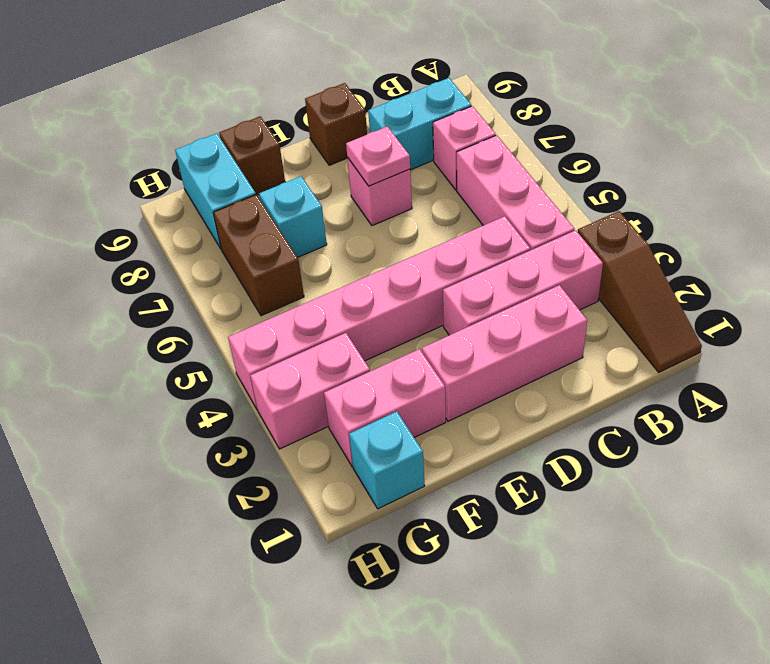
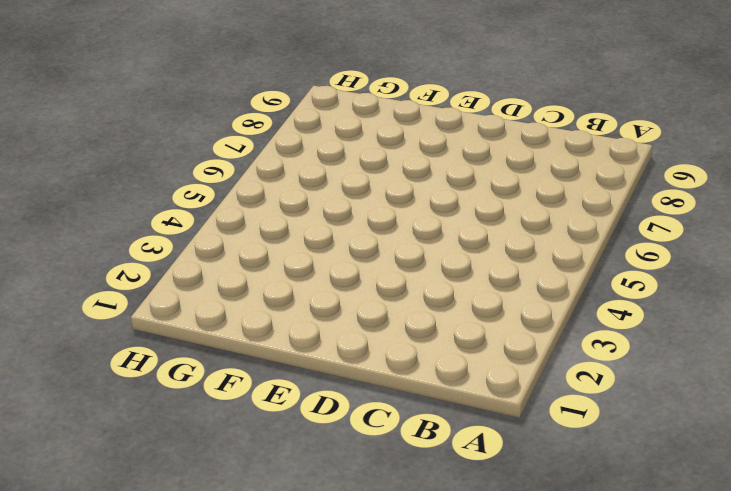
none -> brown 1x3 slope [578,211,702,372]
none -> pink 1x3 brick [443,230,603,335]
none -> pink 1x3 brick [457,135,574,250]

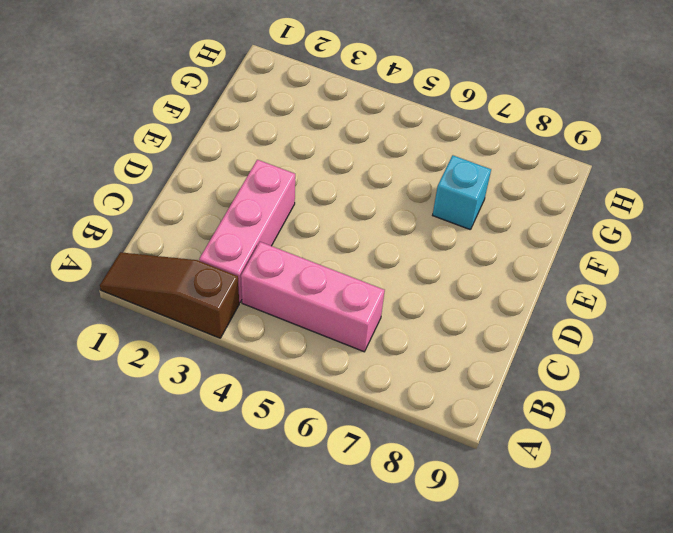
none -> pink 1x1 brick [433,106,496,190]
none -> cyan 1x2 brick [368,78,471,170]
none -> pink 1x3 brick [422,285,587,421]

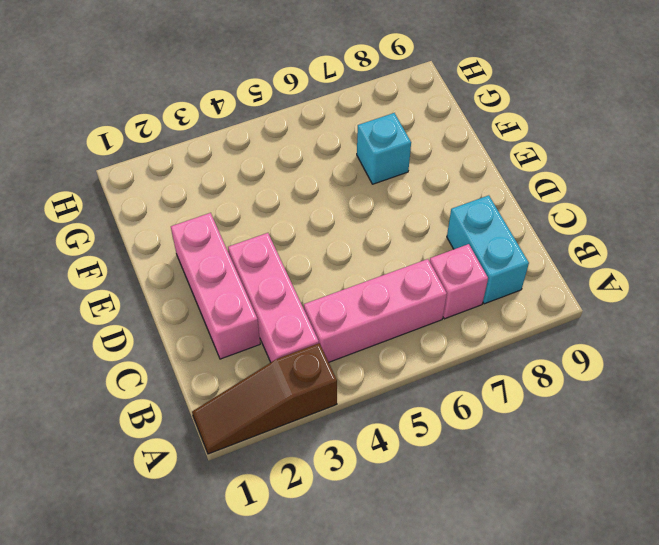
none -> pink 1x6 brick [228,216,530,409]
none -> pink 1x1 brick [347,157,412,226]
none -> brown 1x1 brick [305,83,367,165]

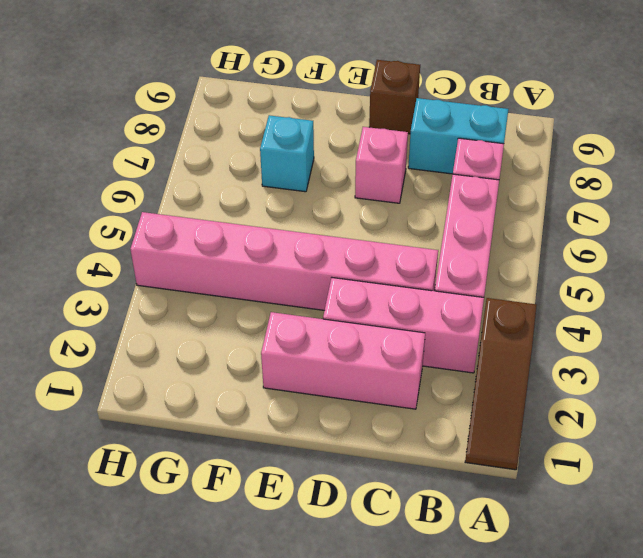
none -> pink 1x2 brick [324,349,446,467]
none -> brown 1x1 brick [219,116,285,195]
none -> cyan 1x1 brick [349,412,425,509]

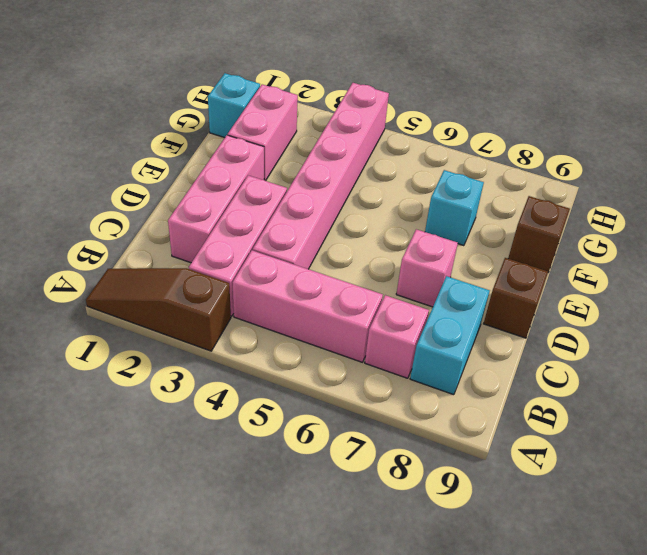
none -> pink 1x2 brick [250,333,370,449]
none -> brown 1x2 brick [213,195,304,316]
none -> cyan 1x2 brick [175,133,256,249]

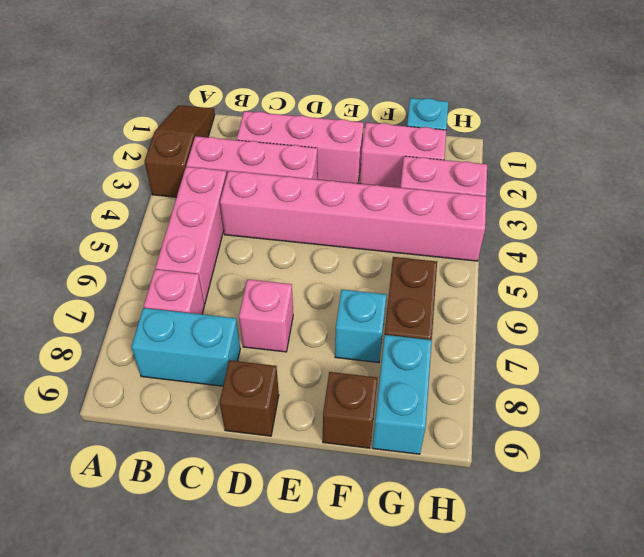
none -> pink 1x1 plate [346,126,410,186]

